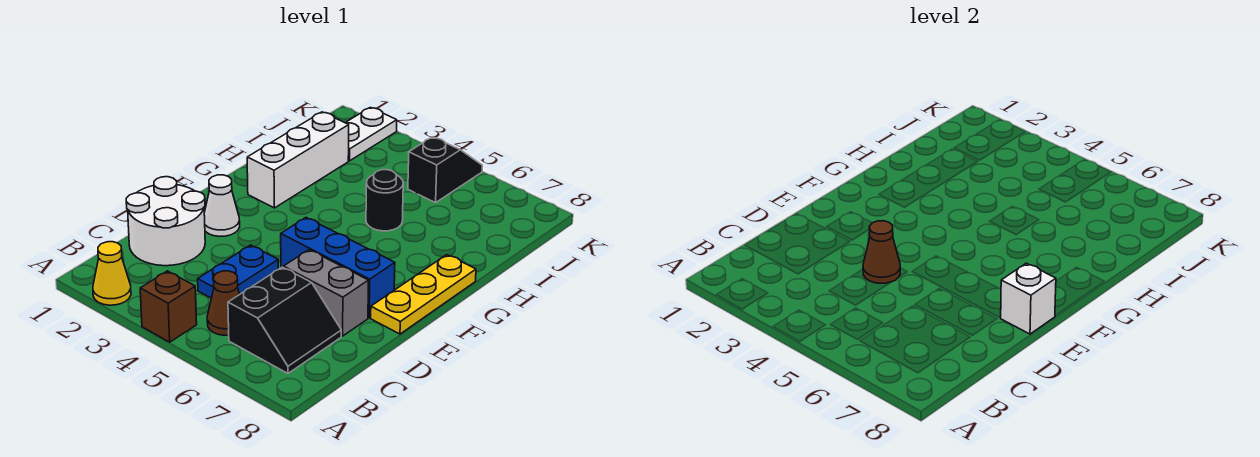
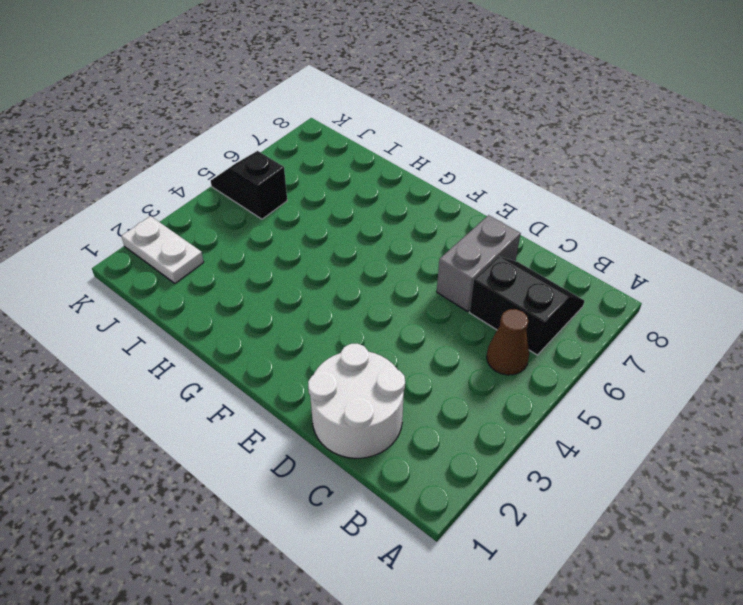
none -> yellow 1x1 cone [93,242,131,305]
none -> brown 1x1 brick [140,271,197,342]
none -> blue 1x2 plate [198,245,278,298]

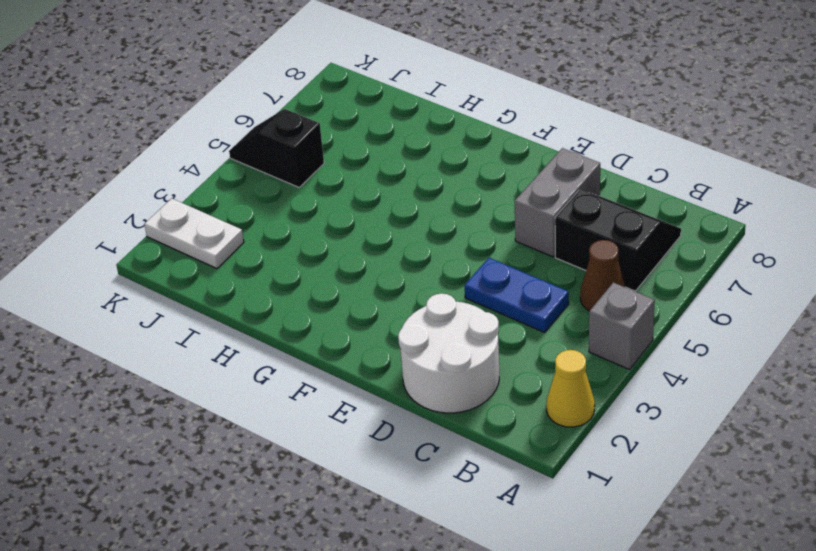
grey 1x1 brick [589,282,655,370] -> brown 1x1 brick [140,271,197,342]
none -> white 1x1 cone [204,175,240,236]
none -> blue 1x3 brick [281,218,395,318]
none -> yellow 1x3 plate [371,255,476,334]

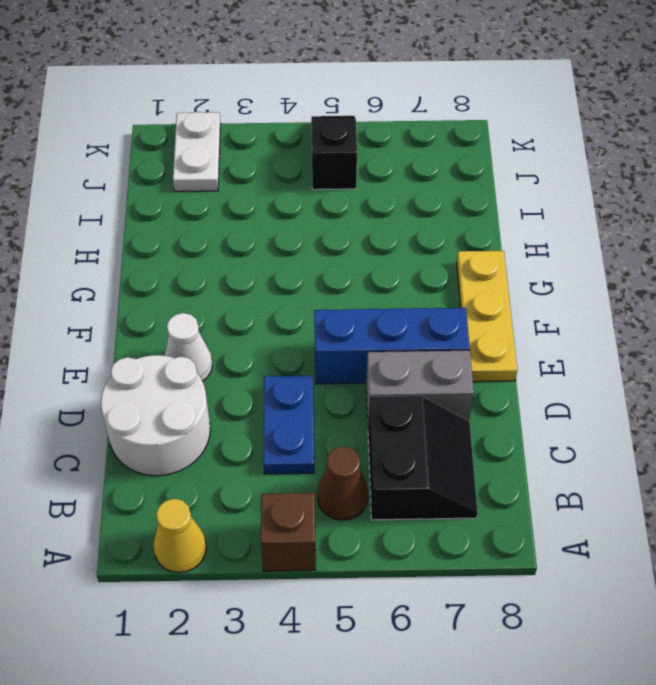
none -> white 1x3 brick [247,112,349,208]
none -> black 1x1 round brick [366,170,403,231]
none -> brown 1x1 cone [863,221,900,283]

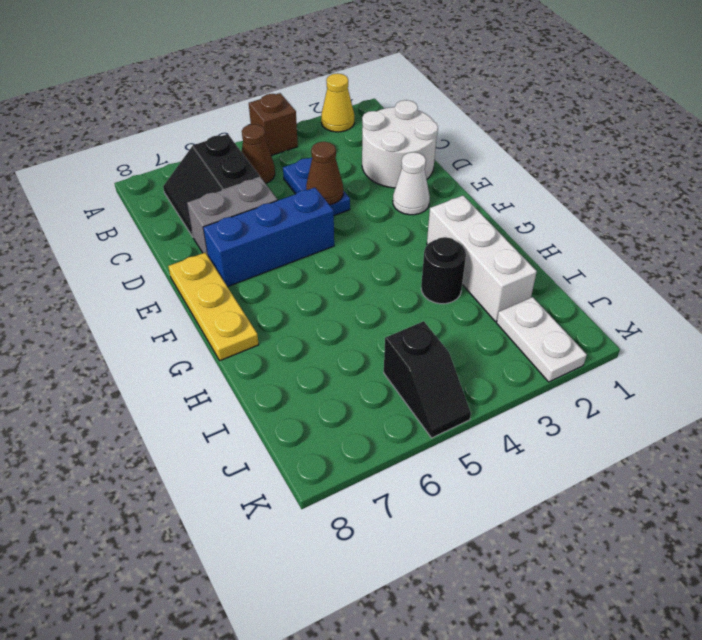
black 1x1 round brick [421,237,466,304] -> black 1x1 round brick moved to [366,170,403,231]
none -> white 1x1 brick [1000,263,1056,334]

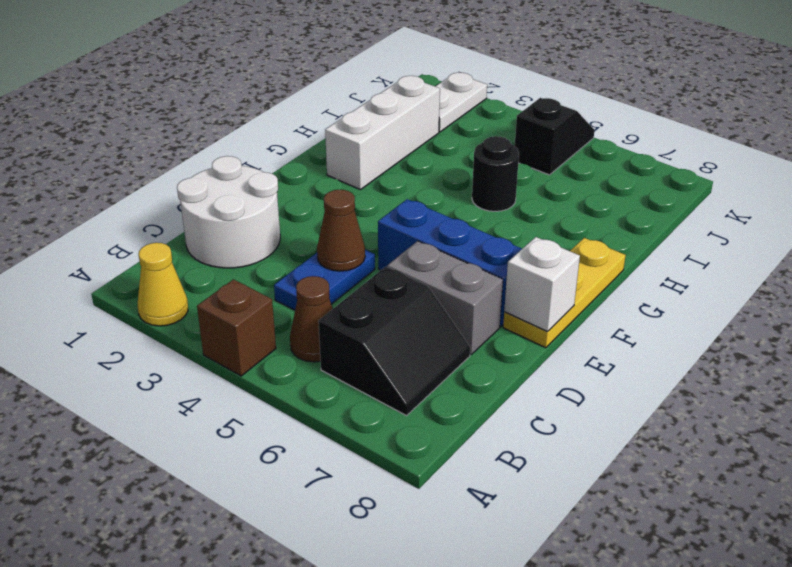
none -> white 1x1 cone [204,175,240,236]

